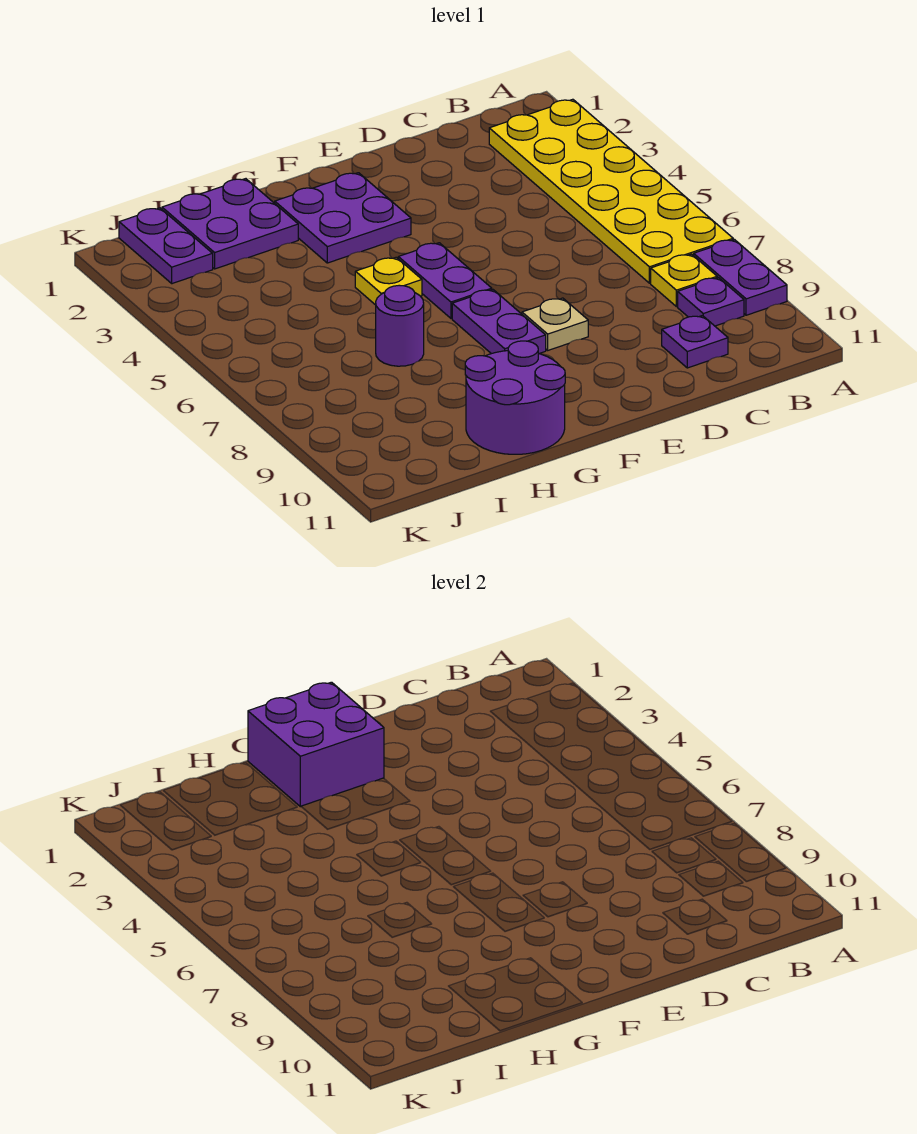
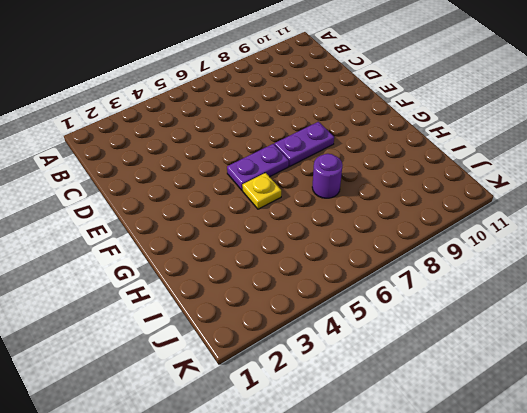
none -> yellow 2x6 plate [489,99,733,283]
none -> purple 1x2 plate [694,240,787,315]
none -> yellow 1x1 plate [651,254,717,307]

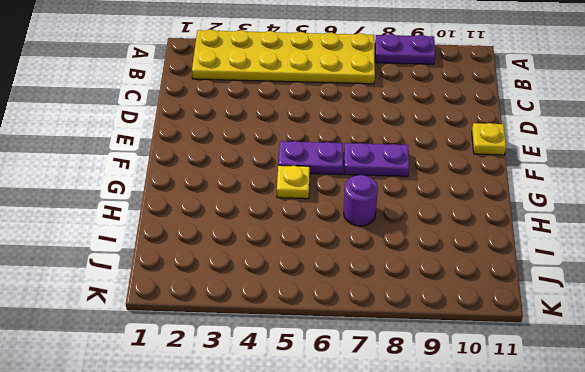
yellow 1x1 plate [472,123,506,155] -> yellow 1x1 plate moved to [651,254,717,307]
none -> purple 1x1 plate [678,278,744,326]
none -> purple 1x1 plate [662,316,728,368]
none -> tan 1x1 plate [522,298,588,350]

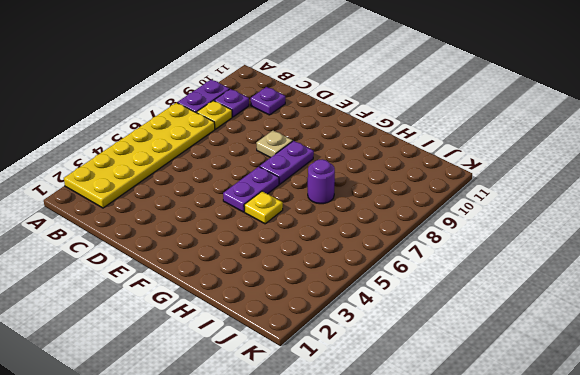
none -> purple 2x2 plate [275,173,411,263]
none -> purple 2x2 round brick [465,341,565,454]
none -> purple 2x2 plate [162,179,298,269]

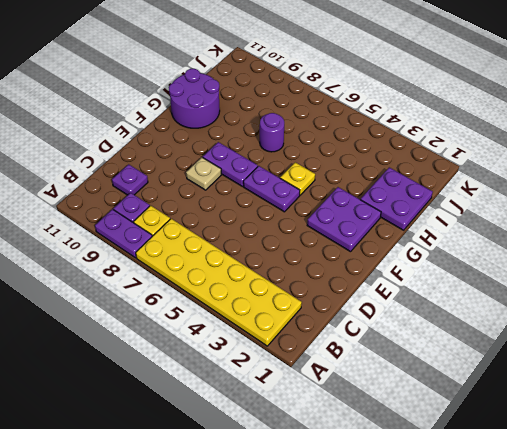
none -> purple 1x2 plate [119,208,213,284]
none -> purple 2x2 brick [248,682,384,807]

